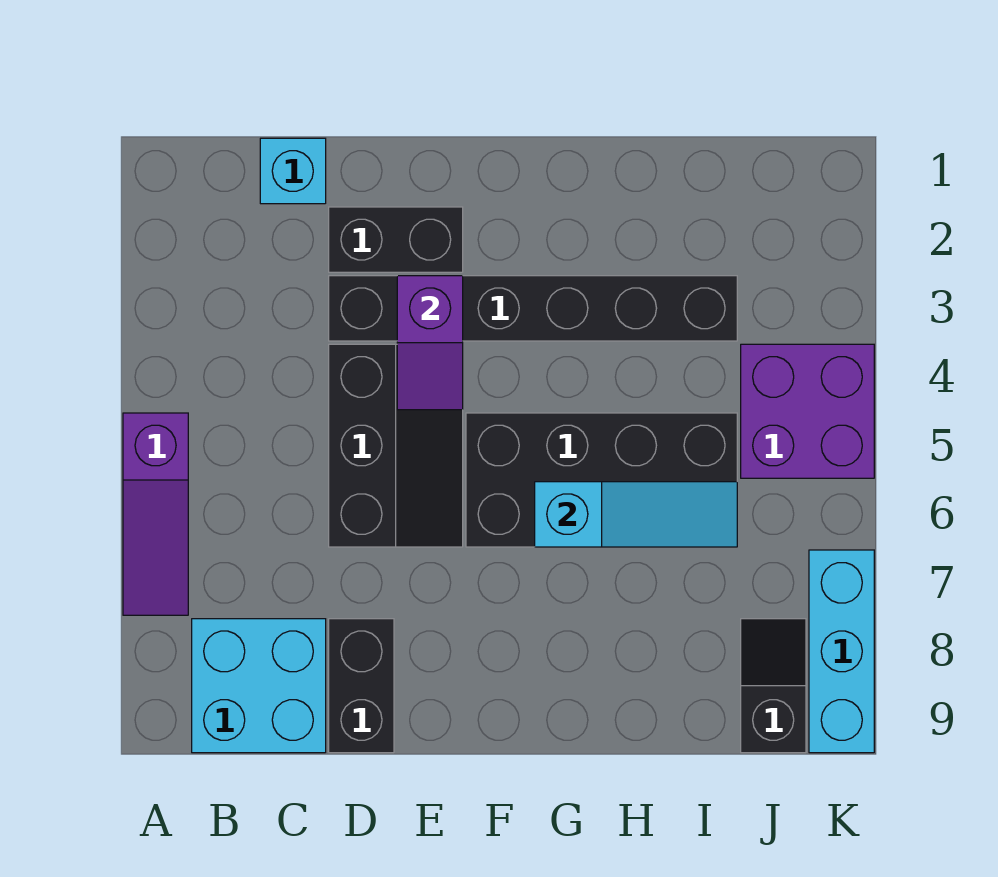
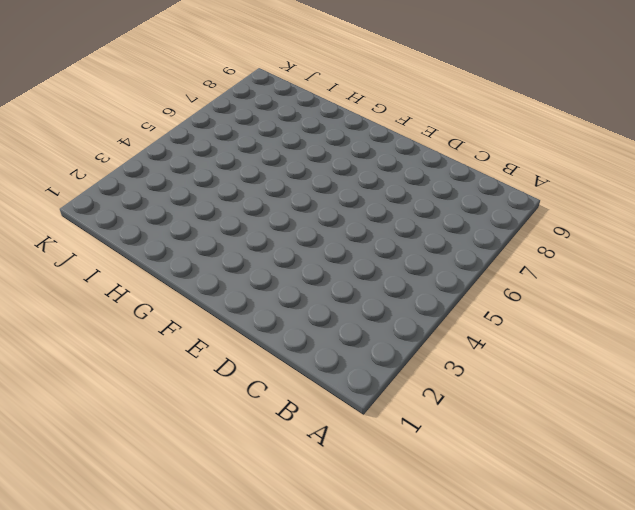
none -> purple 1x3 slope [123,413,188,615]
none -> cyan 2x2 brick [192,619,326,753]
none -> cyan 1x1 brick [260,138,326,204]

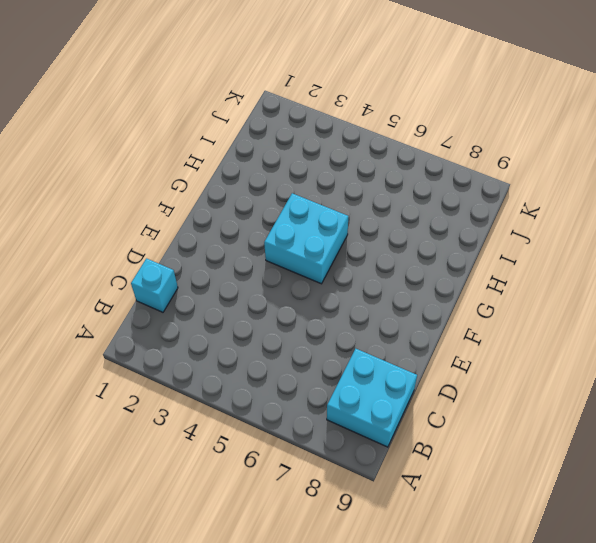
cyan 2x2 brick [264,193,348,284] -> black 2x4 brick [466,413,737,547]
none -> purple 1x3 slope [123,413,188,615]
none -> black 1x2 brick [329,207,463,272]
none -> black 1x6 brick [329,276,737,341]

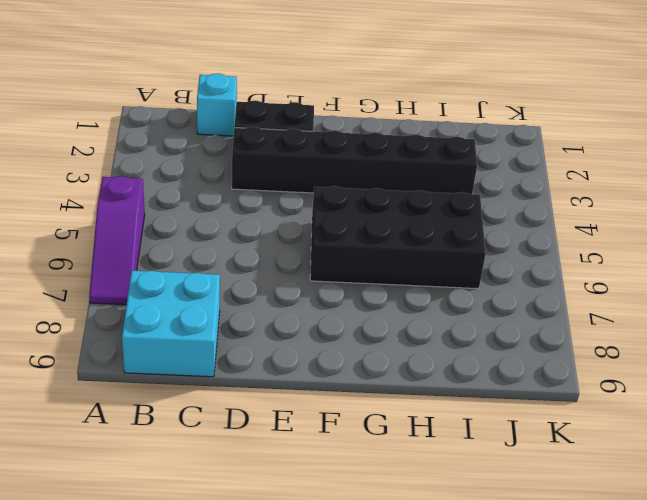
none -> black 2x3 slope [329,344,463,547]
none -> black 1x2 brick [329,619,394,753]
none -> purple 2x2 brick [741,344,874,478]

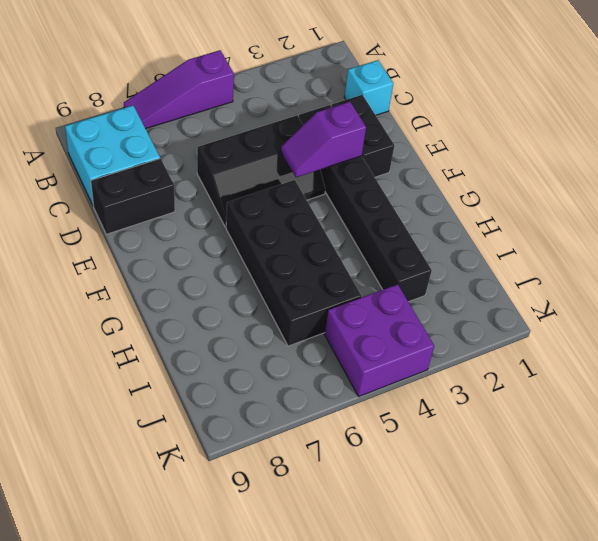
none -> black 1x2 slope [741,619,806,753]
none -> cyan 1x3 brick [809,550,874,753]
none -> cyan 1x3 slope [535,482,737,547]

